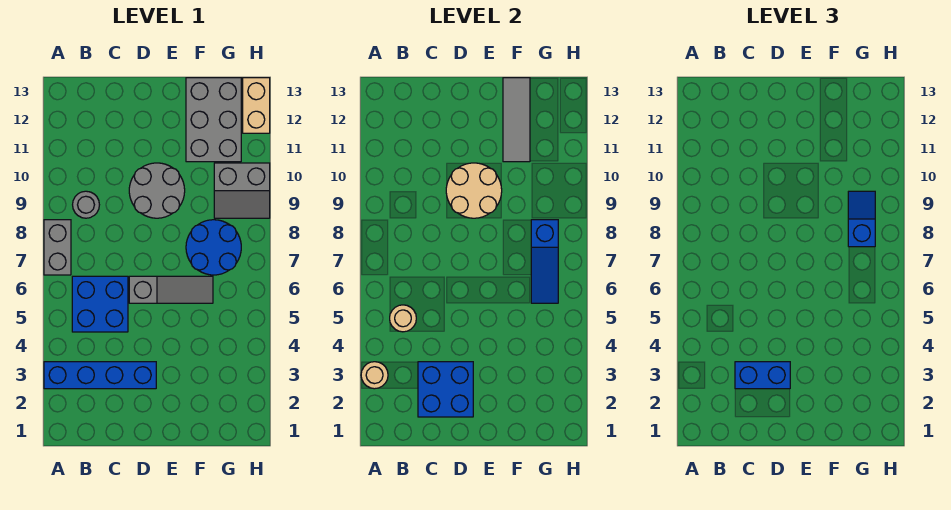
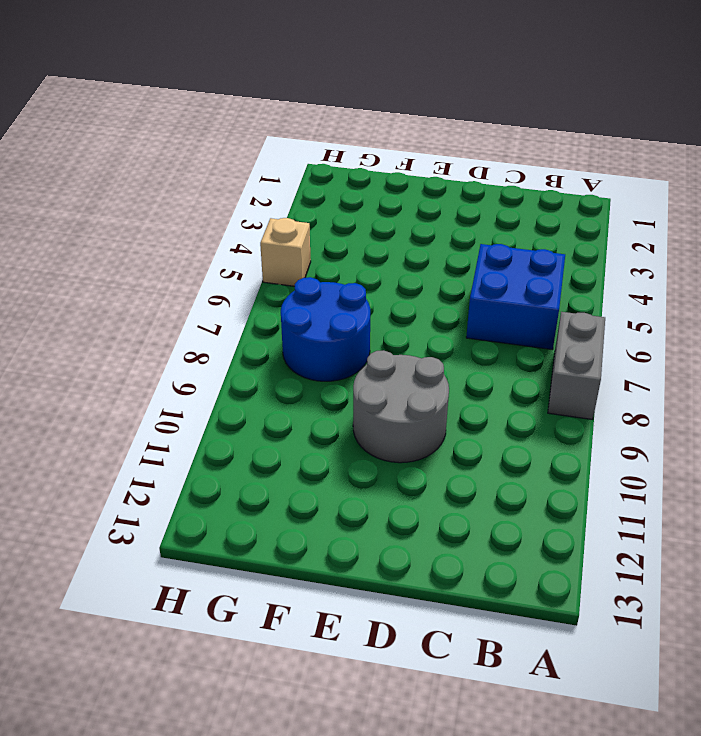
tan 1x1 brick [260,218,311,286] -> none
none -> blue 1x4 brick [44,362,156,389]
none -> grey 1x1 round brick [73,191,99,218]
none -> grey 1x3 slope [129,276,213,303]

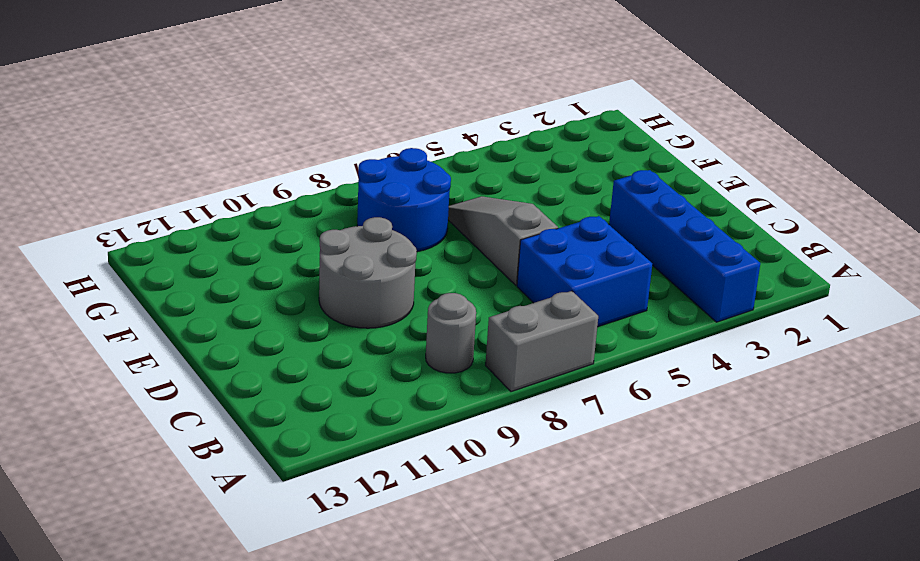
none -> grey 2x3 brick [186,78,241,162]
none -> grey 2x2 slope [214,163,270,218]
none -> tan 1x2 brick [243,78,270,133]

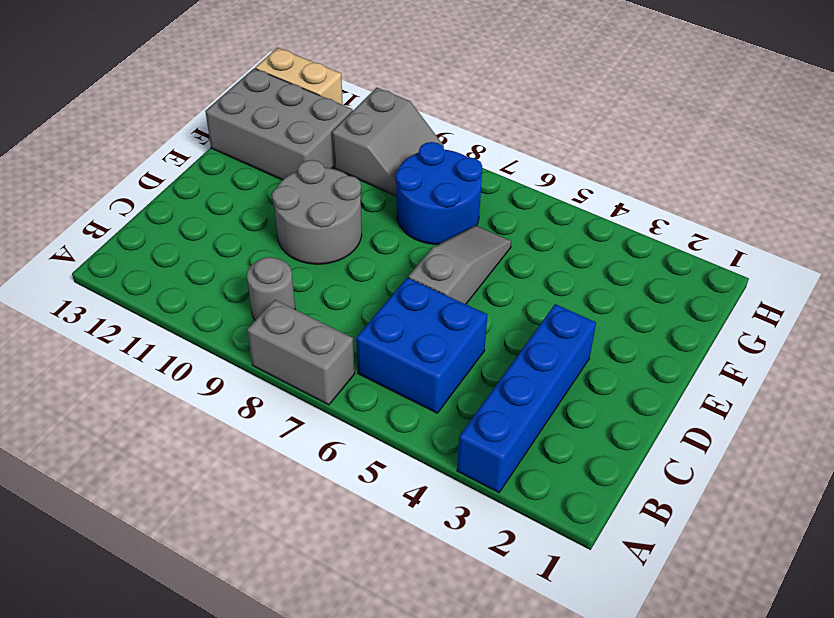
none -> tan 1x1 round brick [361,362,388,389]
none -> tan 1x1 round brick [390,305,416,332]
none -> blue 2x2 brick [418,362,473,417]

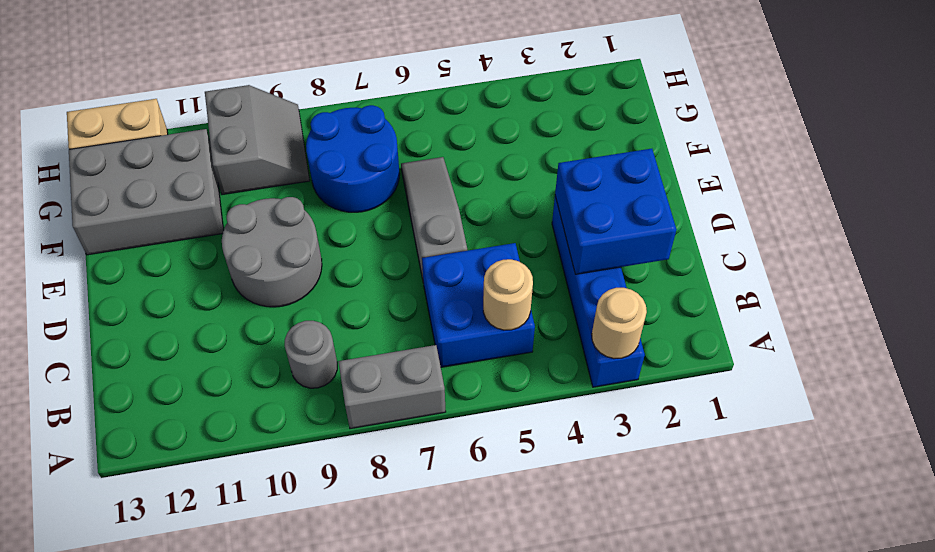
none -> tan 2x2 round brick [446,163,502,218]
none -> grey 1x3 tile [503,78,530,162]
none -> blue 1x3 slope [531,220,558,303]

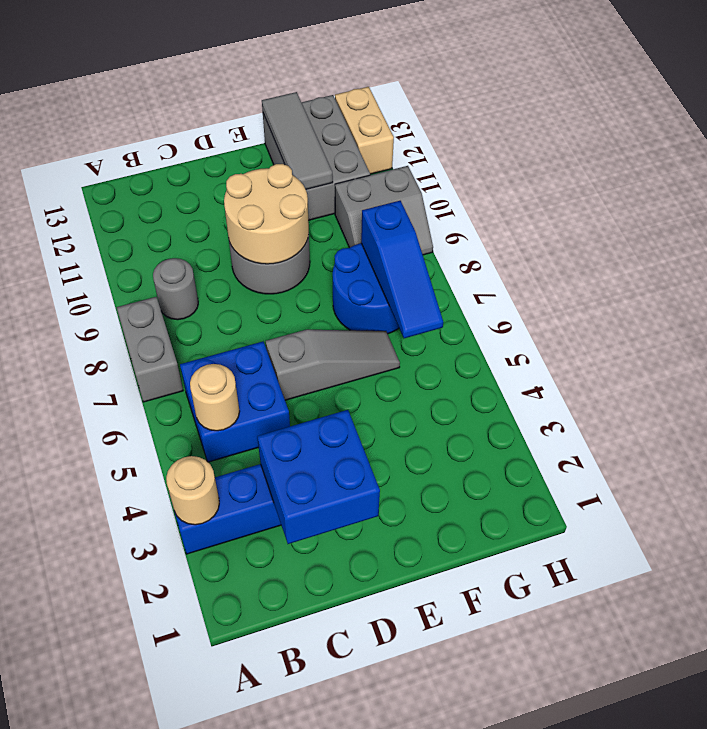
none -> blue 1x2 brick [735,362,790,389]
none -> blue 1x2 slope [848,191,875,247]

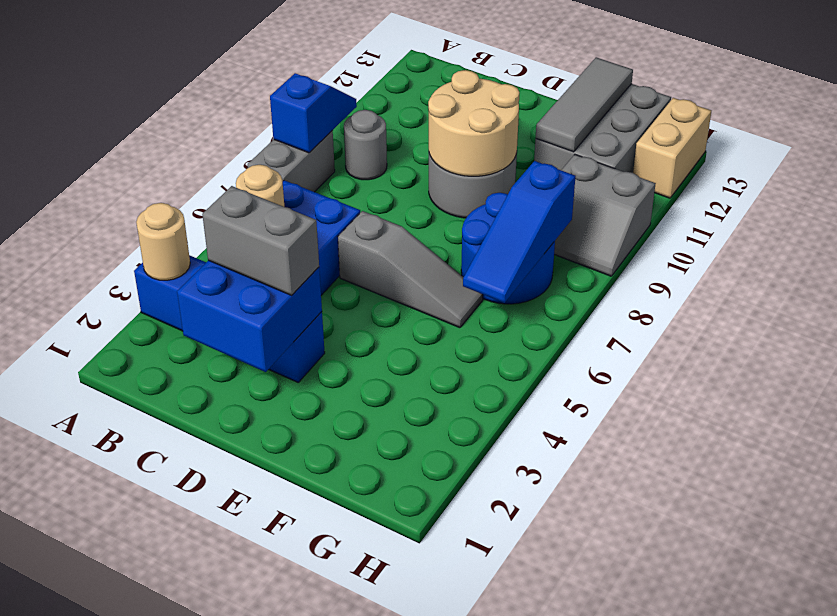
blue 1x2 slope [270,73,357,153] -> blue 1x2 slope moved to [848,191,875,247]
grey 1x2 brick [202,186,319,295] -> blue 1x2 brick [735,362,790,389]

